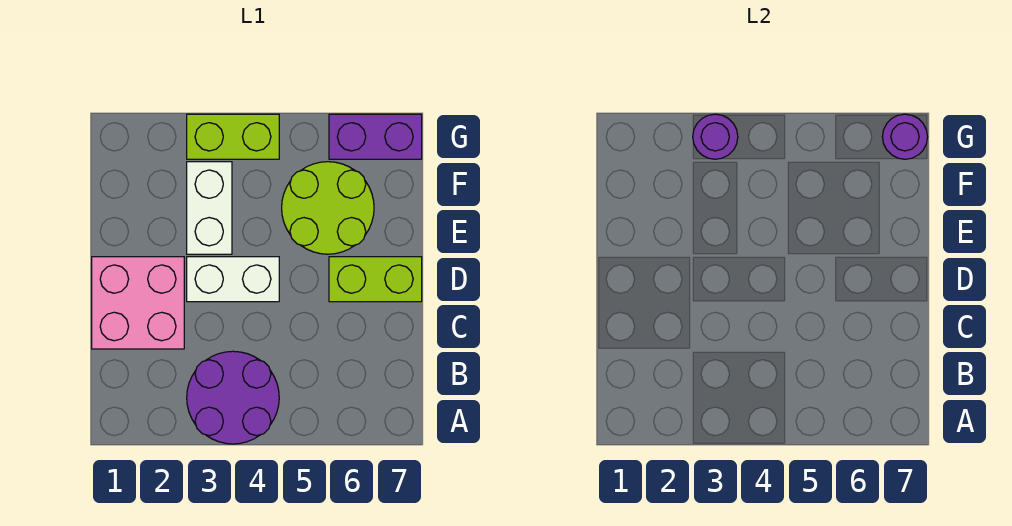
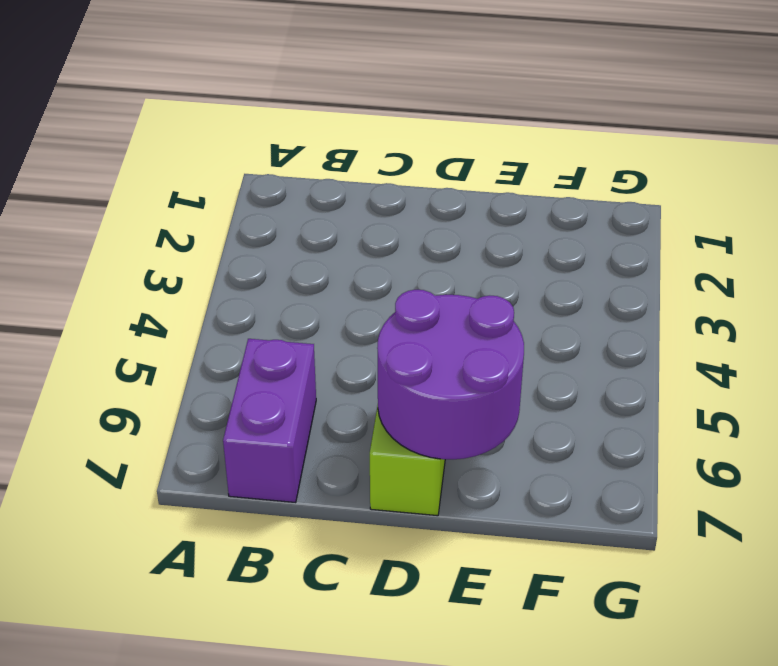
purple 1x2 brick [223,339,316,503] -> purple 1x2 brick moved to [329,114,422,159]
purple 2x2 round brick [377,290,524,459] -> purple 2x2 round brick moved to [187,351,279,444]
none -> pink 2x2 brick [92,257,184,349]
none -> white 1x2 brick [187,257,279,302]

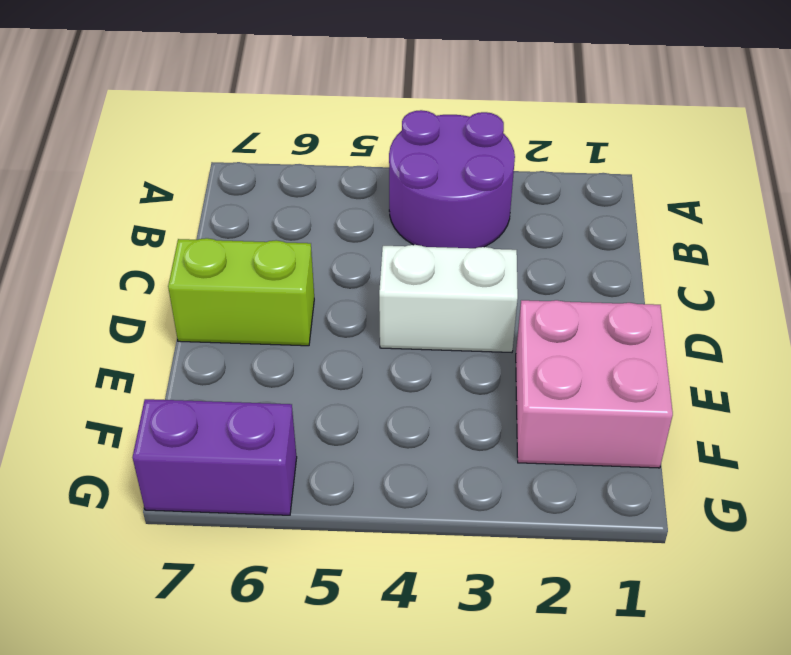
pink 2x2 brick [516,300,673,468] -> pink 2x2 brick moved to [92,257,184,349]
none -> white 1x2 brick [187,162,232,254]
none -> lime 2x2 round brick [282,162,374,254]

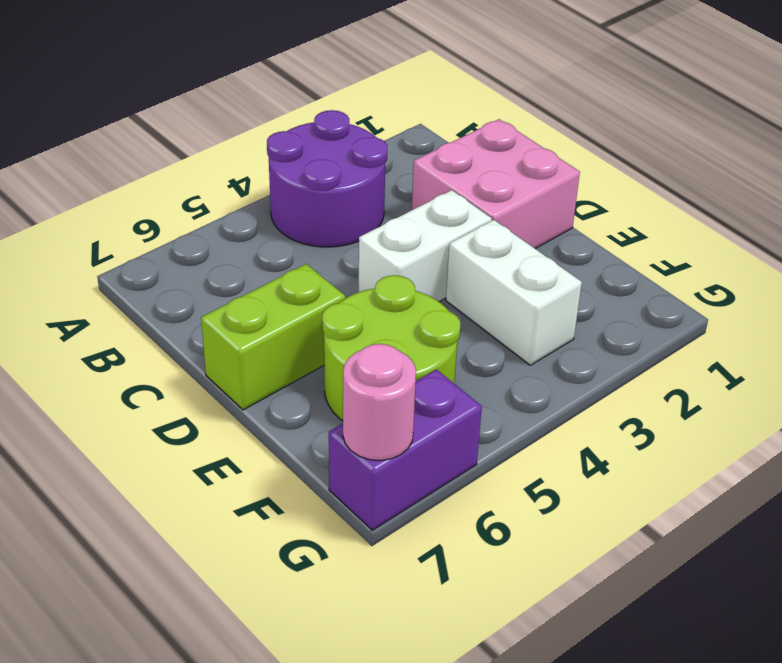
pink 1x1 round brick [343,344,416,461] -> purple 1x1 round brick [882,114,928,159]
none -> lime 1x2 brick [187,114,279,159]
none -> purple 1x1 round brick [693,114,738,159]

